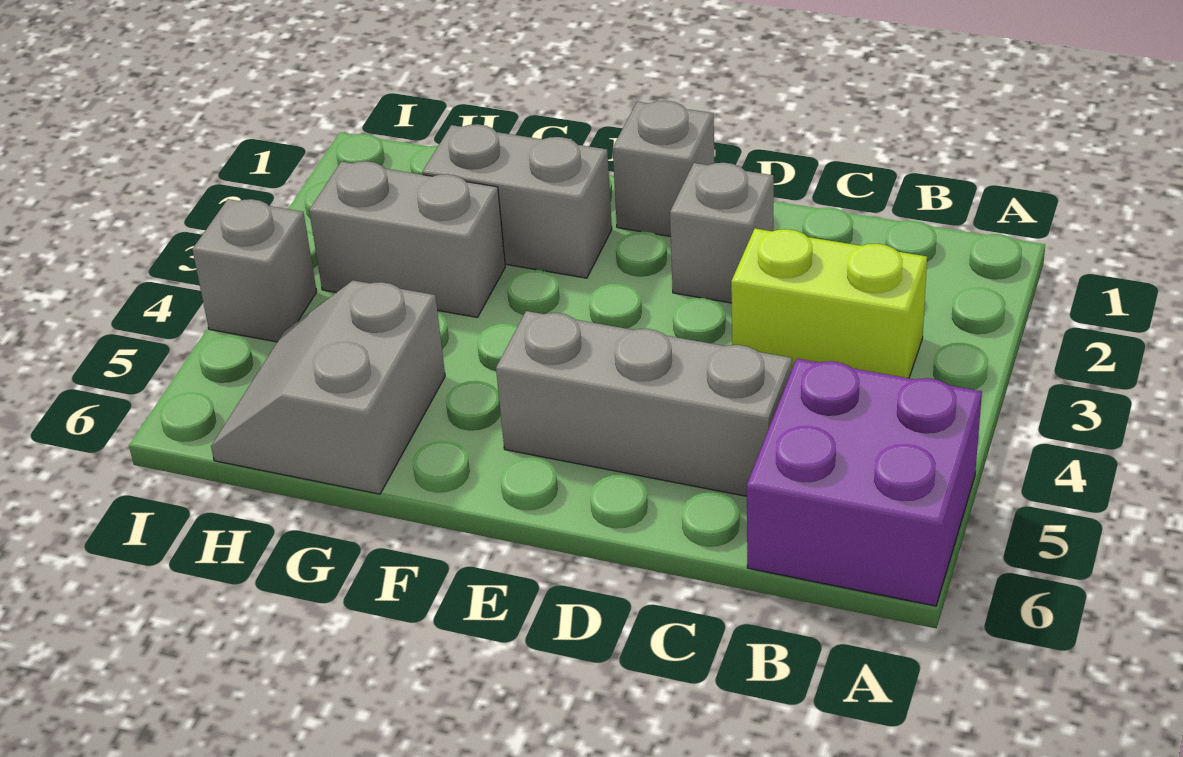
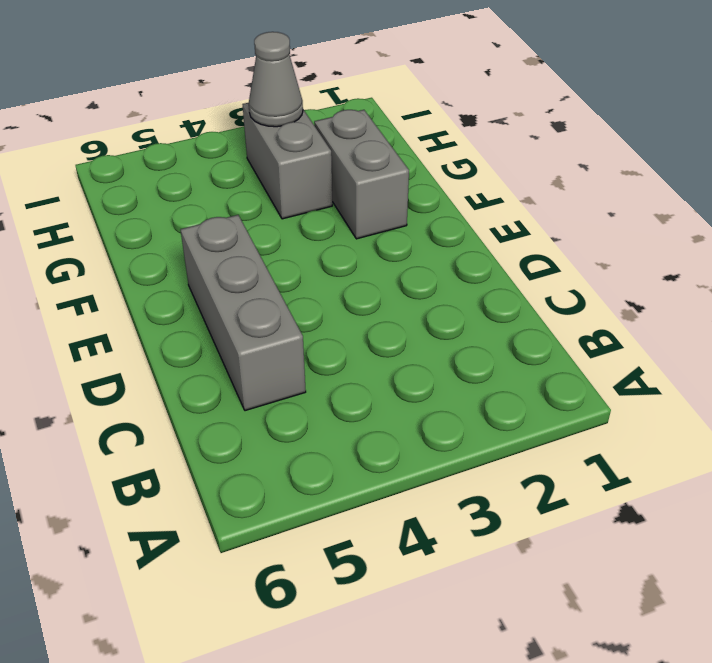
grey 1x1 cone [249,32,303,127] -> none
none -> purple 2x2 brick [747,359,982,606]
none -> lime 1x2 brick [731,229,927,378]

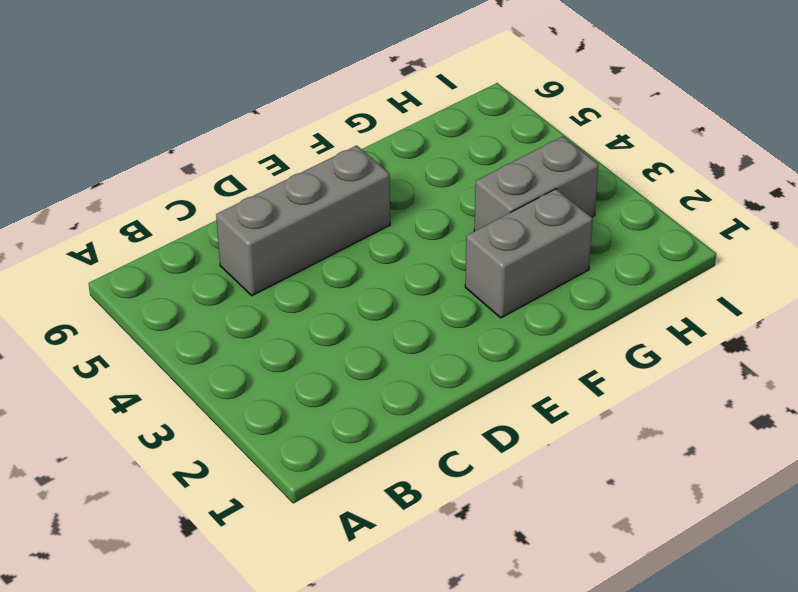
none -> purple 2x2 brick [747,359,982,606]
none -> lime 1x2 brick [731,229,927,378]

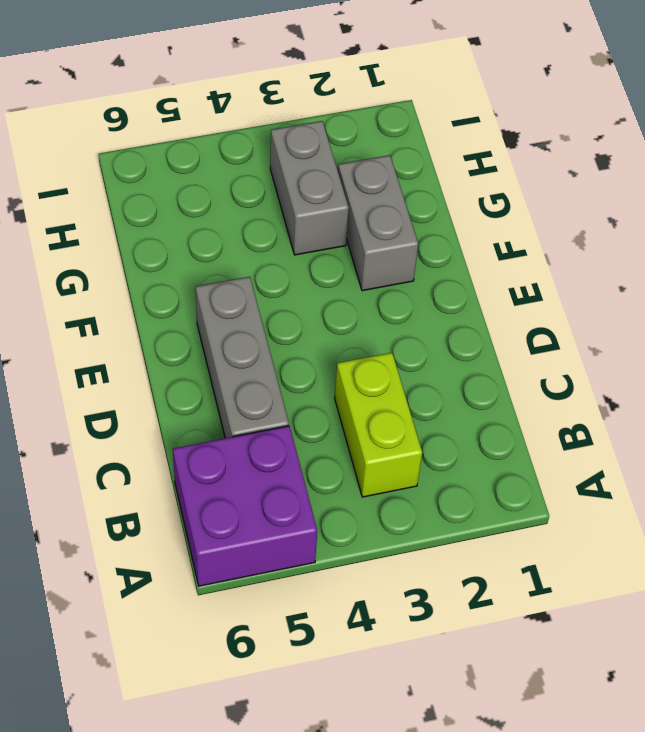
none -> grey 1x1 brick [670,163,774,303]
none -> grey 1x1 brick [613,101,715,236]

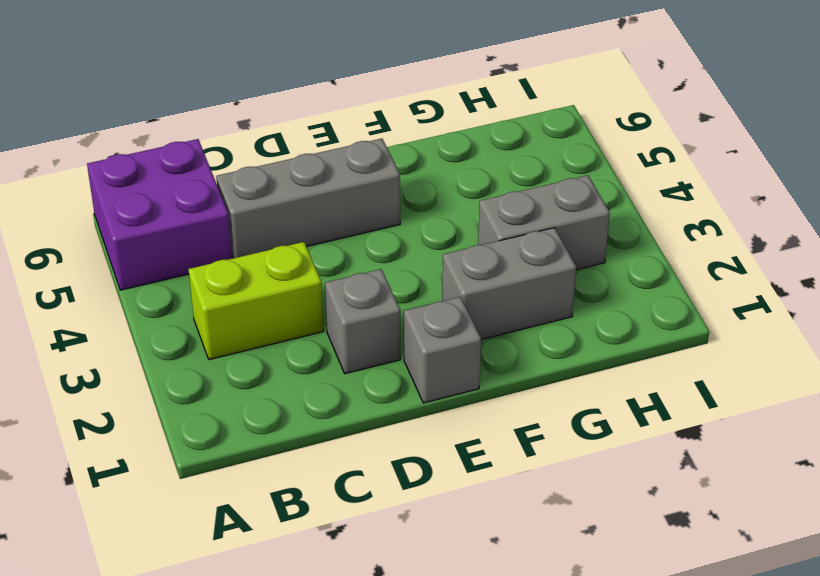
none -> grey 2x2 slope [211,281,445,494]
none -> grey 1x1 brick [192,199,317,342]

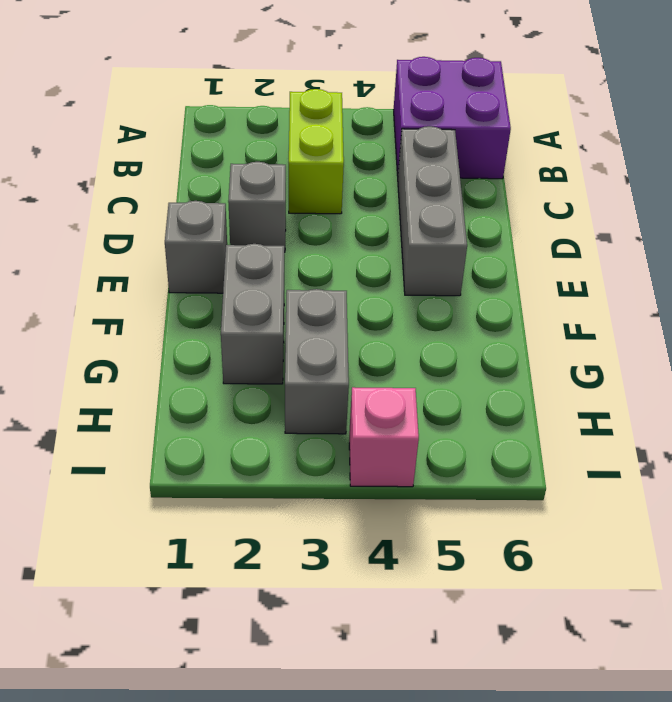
pink 1x1 brick [349,387,419,487] -> grey 1x1 brick [192,199,317,342]
none -> grey 2x2 slope [211,281,445,494]

